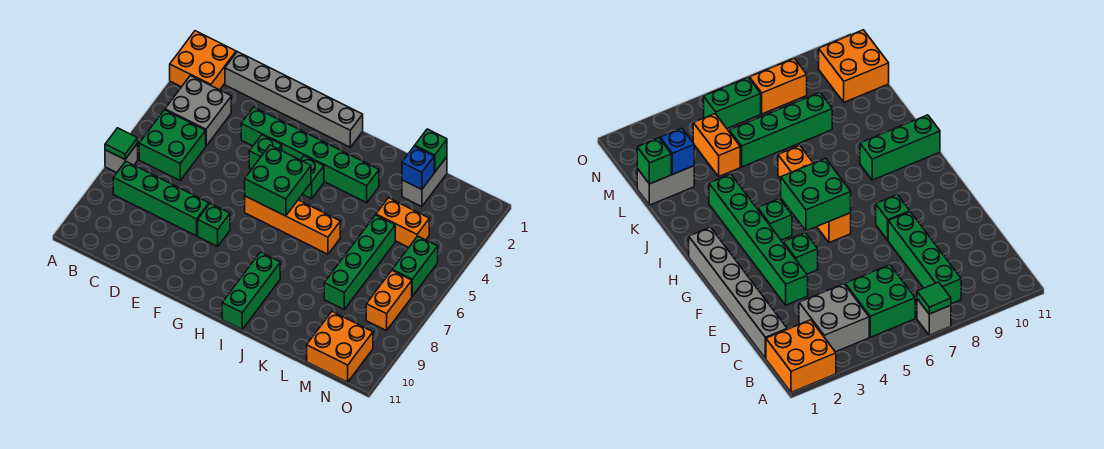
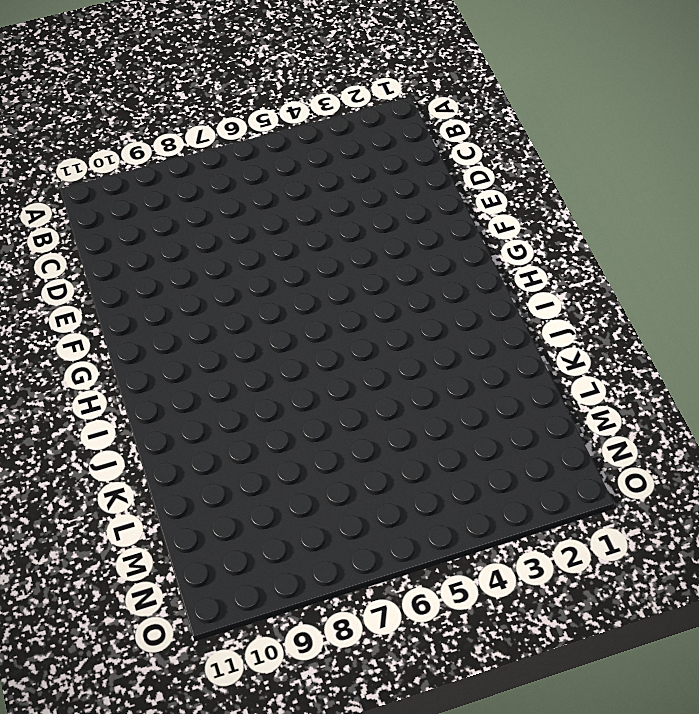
none -> orange 2x2 brick [170,31,236,90]
none -> grey 1x1 brick [105,144,138,173]
none -> grey 2x2 brick [165,75,231,146]

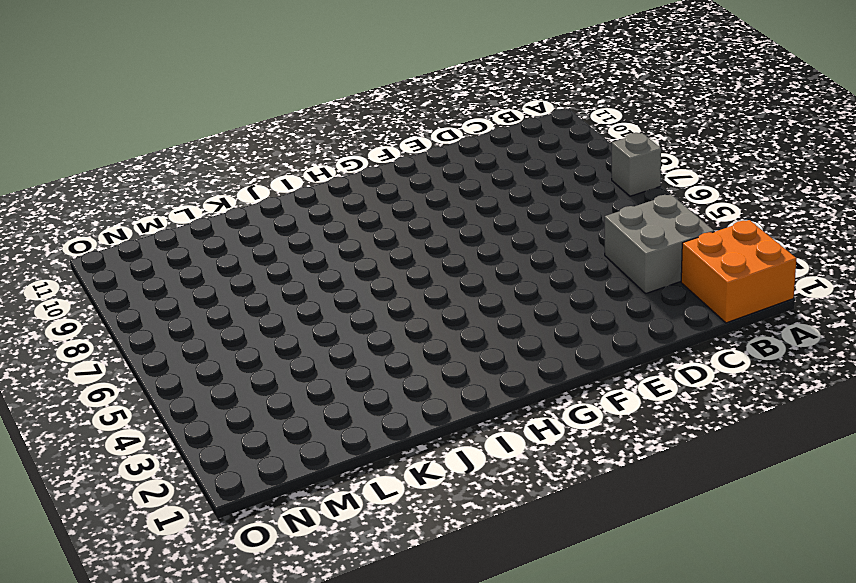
none -> green 2x2 brick [139,110,206,180]
none -> green 1x4 brick [113,161,209,236]
none -> grey 1x6 brick [225,52,363,147]

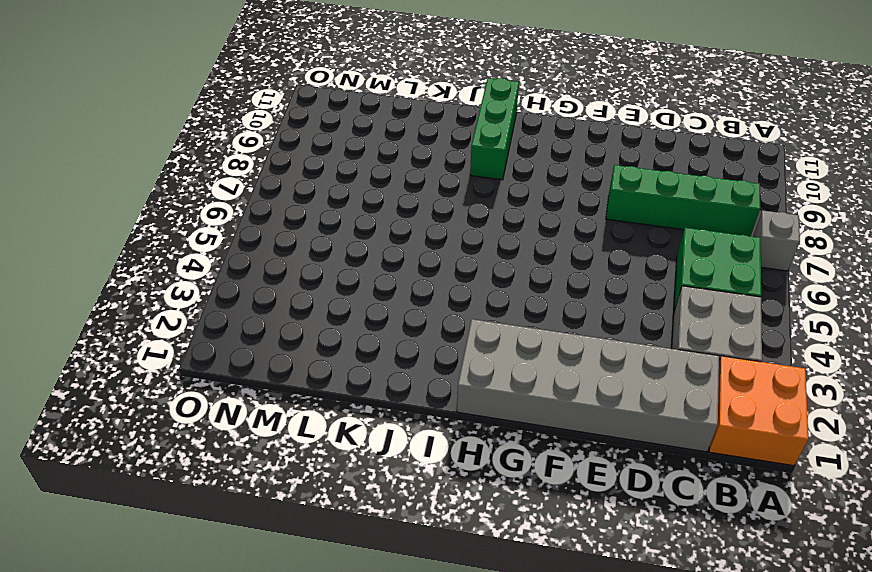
grey 2x6 brick [457,319,719,452] -> grey 1x6 brick [225,52,363,147]
none -> green 1x6 brick [241,107,379,203]
none -> green 1x1 brick [249,135,282,169]
none -> green 1x1 brick [198,204,230,246]

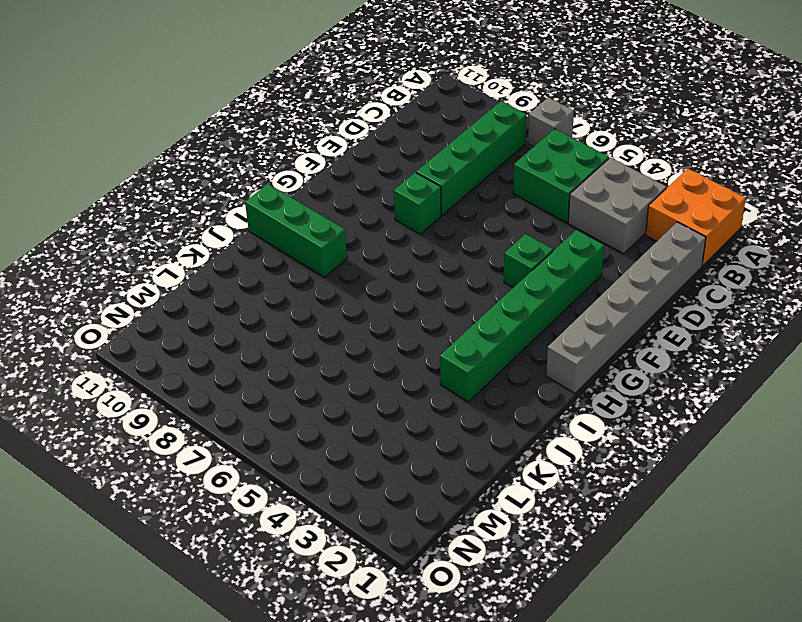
none -> orange 1x4 brick [245,196,340,254]
none -> green 1x1 brick [301,156,324,199]
none -> grey 1x2 brick [402,157,447,207]

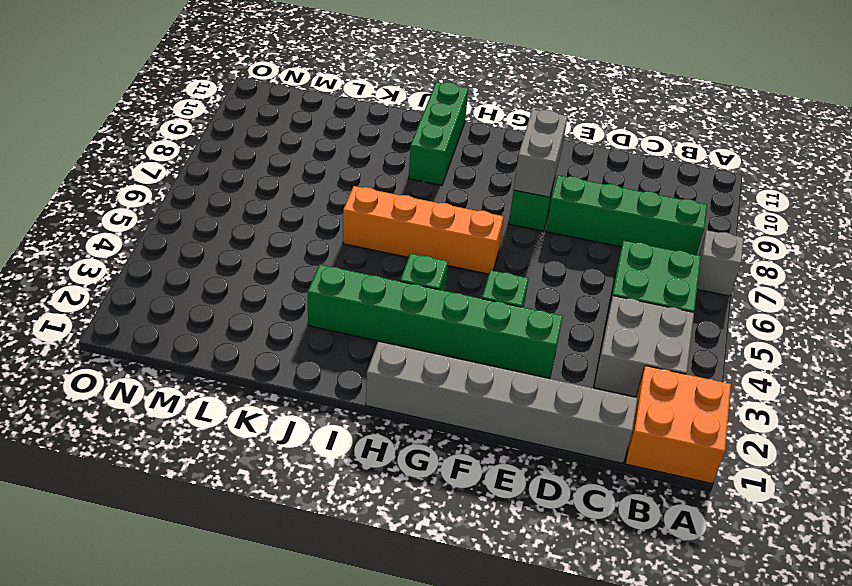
grey 1x2 brick [514,109,568,197] -> grey 1x2 brick moved to [402,157,447,207]
none -> orange 1x2 brick [376,198,429,247]
none -> green 1x4 brick [324,215,395,309]
none -> orange 2x2 brick [307,312,373,382]

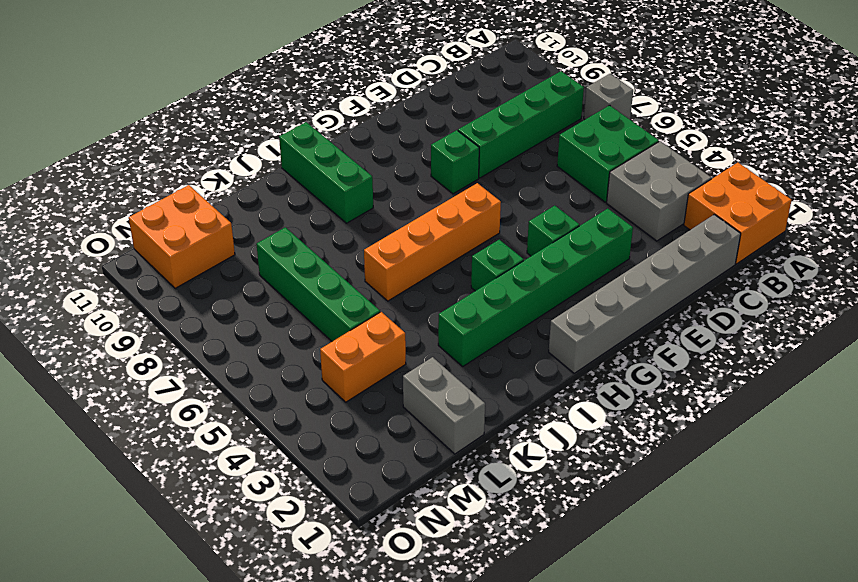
none -> green 1x2 brick [392,236,438,296]
none -> orange 1x2 brick [366,271,412,331]
none -> green 1x1 tile [105,128,138,159]

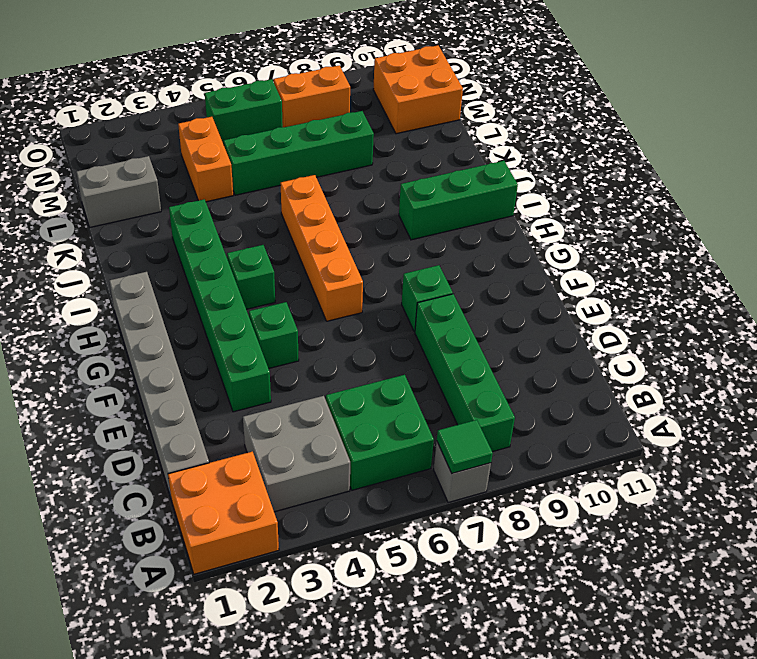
none -> green 2x2 brick [245,145,311,216]
none -> green 1x1 brick [415,129,447,172]
none -> blue 1x1 brick [402,146,434,190]

